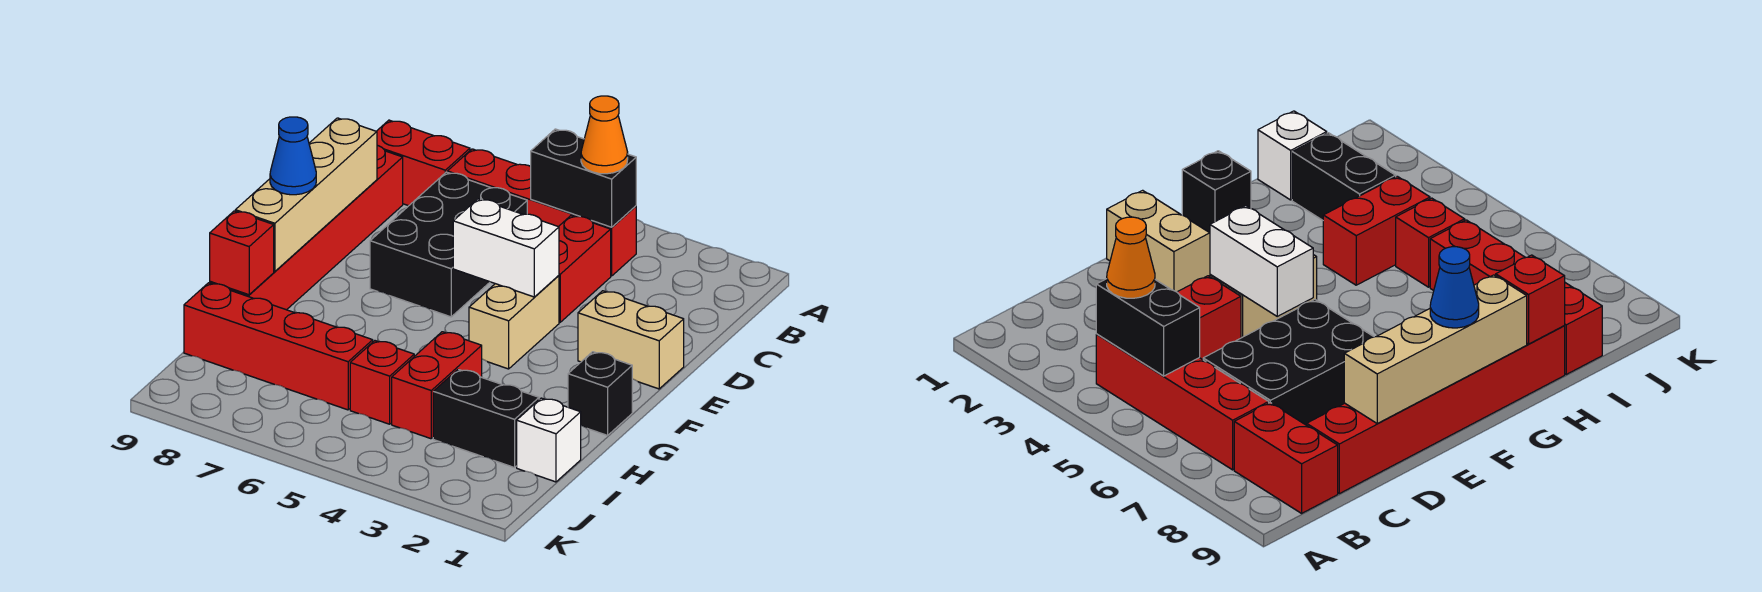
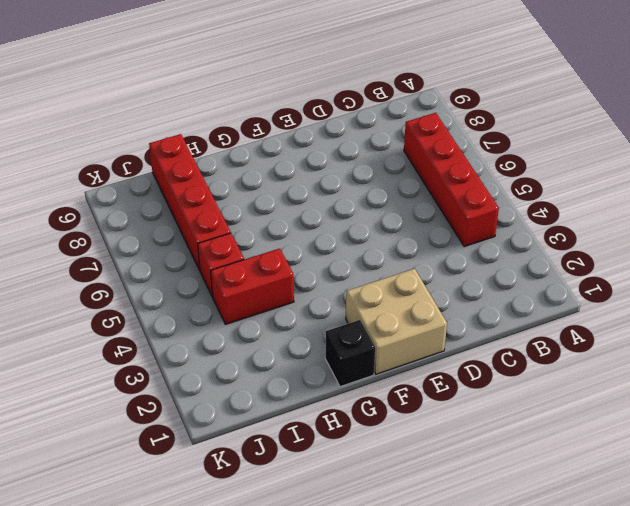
tan 2x2 brick [346,269,447,374] -> tan 1x2 brick [578,291,684,389]
none -> red 1x2 brick [377,120,470,206]
none -> red 1x2 brick [559,216,611,322]
none -> black 2x3 brick [370,172,527,317]

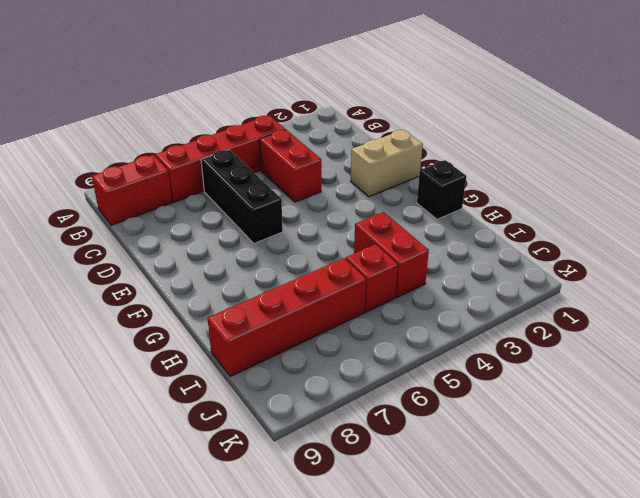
black 1x3 brick [201,150,283,244] -> black 2x3 brick [370,172,527,317]
none -> red 1x6 brick [210,145,403,310]
none -> tan 1x2 brick [469,276,559,369]
none -> white 1x1 brick [517,398,581,482]

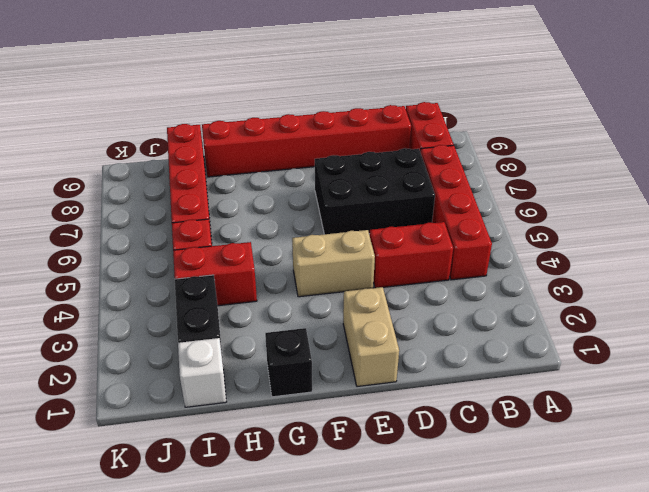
none -> black 1x2 brick [531,129,636,227]
none -> tan 1x4 brick [235,118,377,271]
none -> white 1x2 brick [453,199,559,297]

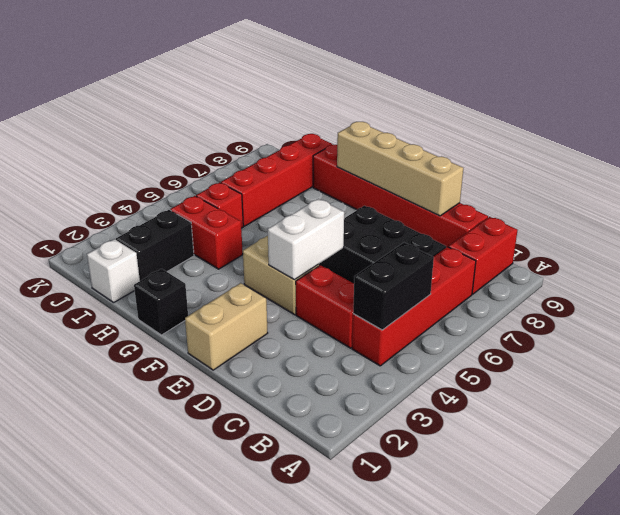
none -> red 1x1 brick [210,211,274,295]
none -> orange 1x1 cone [581,96,628,174]
none -> blue 1x1 cone [270,117,316,195]

